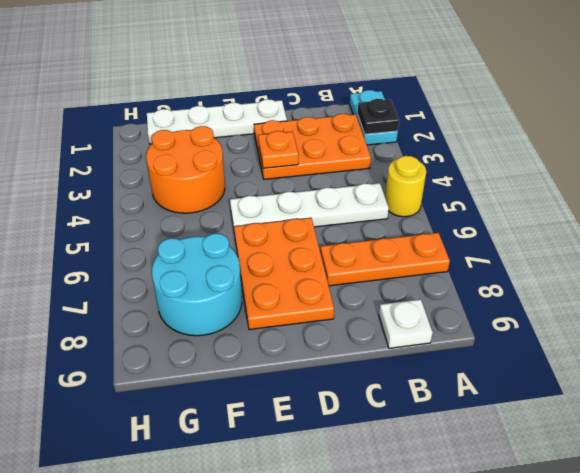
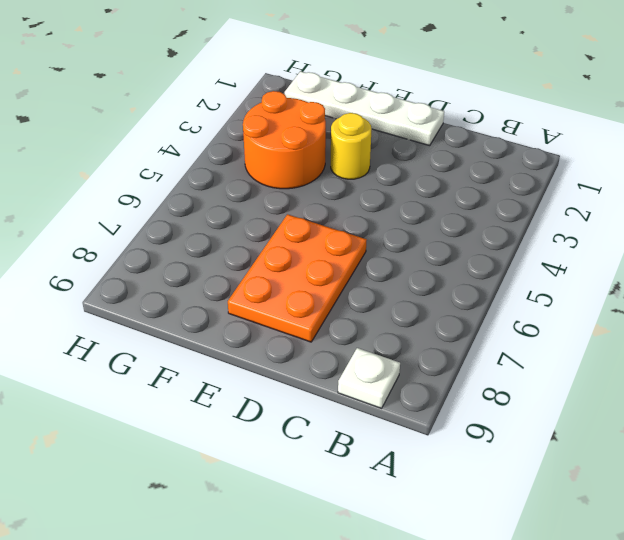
yellow 1x1 round brick [331,113,372,179] -> yellow 1x1 round brick moved to [385,156,426,217]
none -> cyan 1x2 plate [350,90,398,145]
none -> orange 1x3 plate [320,233,450,286]
none -> orange 2x3 plate [254,114,371,179]

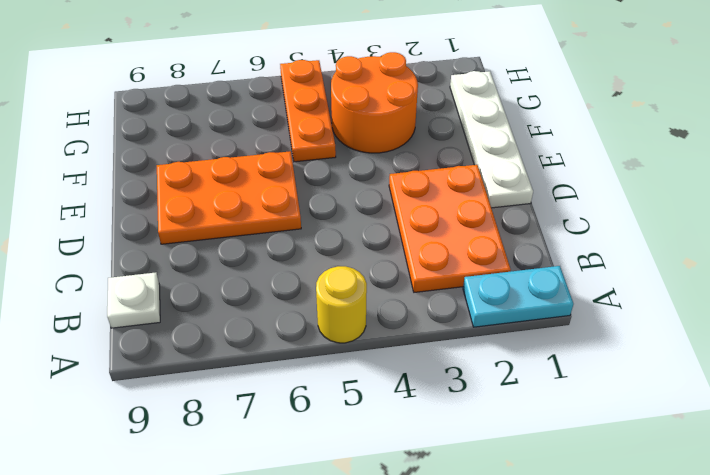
orange 1x3 plate [280,60,336,162] -> orange 1x3 plate moved to [320,233,450,286]
none -> white 1x4 plate [230,183,389,233]
none -> cyan 2x2 round brick [152,233,242,336]
none -> black 1x1 plate [358,99,399,134]

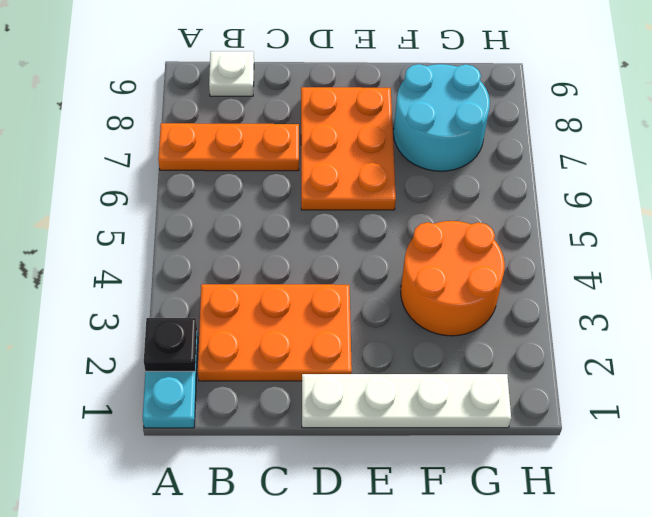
none -> yellow 1x1 round brick [385,156,426,217]
none -> white 1x4 plate [230,183,389,233]
none -> orange 1x1 plate [258,131,298,168]

